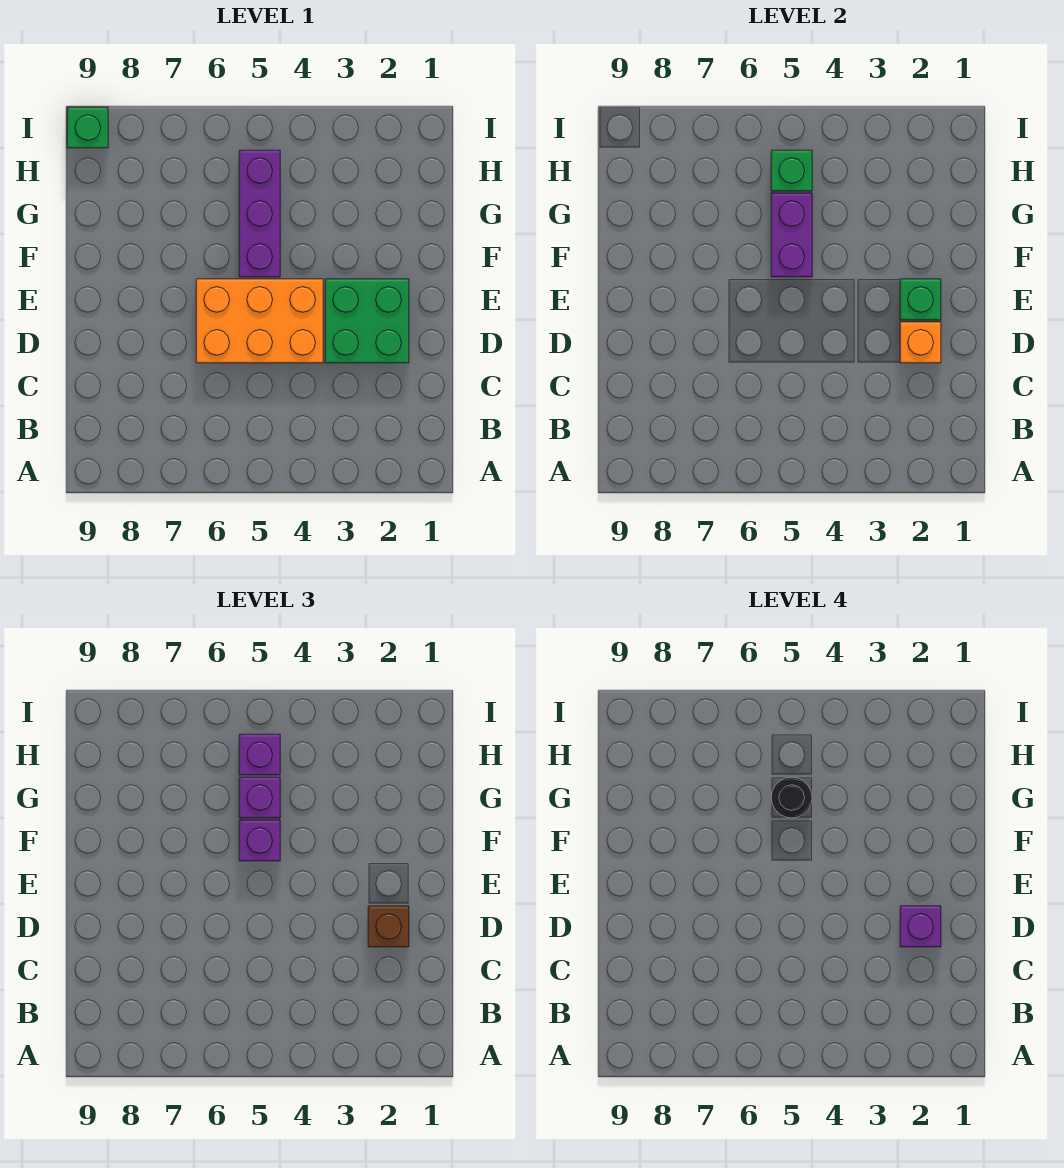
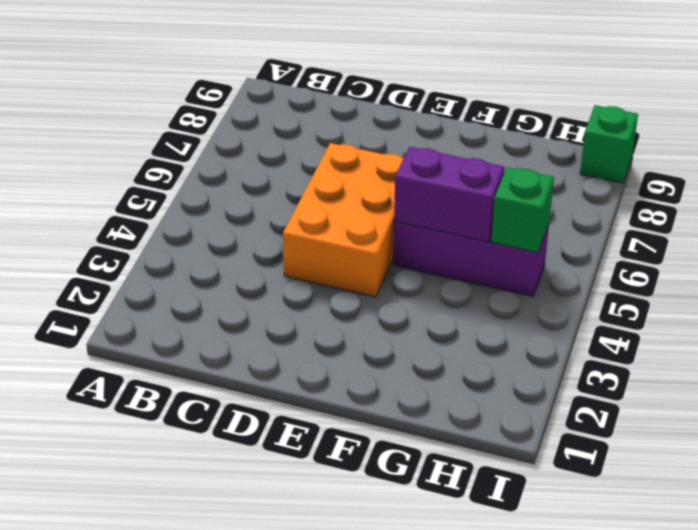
none -> green 2x2 brick [325,279,409,363]
none -> orange 1x1 brick [900,322,941,363]
none -> green 1x1 brick [900,279,941,320]

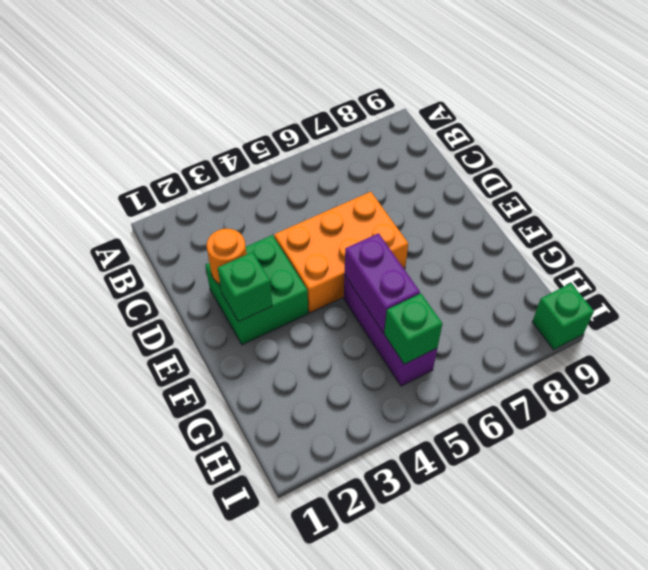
orange 1x1 round brick [207,229,247,284] -> orange 1x1 brick [900,322,941,363]
none -> brown 1x1 brick [368,906,409,947]
none -> purple 1x1 brick [239,820,280,861]
none -> purple 1x1 brick [239,777,280,818]

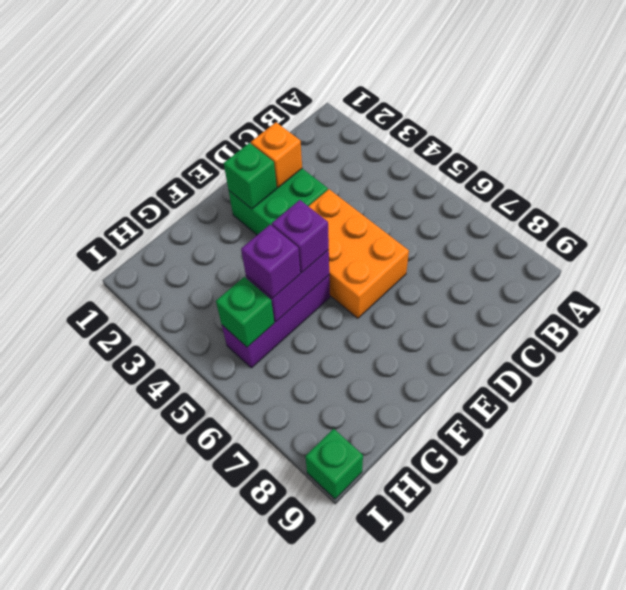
none -> brown 1x1 brick [368,906,409,947]
none -> purple 1x1 brick [239,734,280,775]
none -> purple 1x1 brick [900,906,941,947]

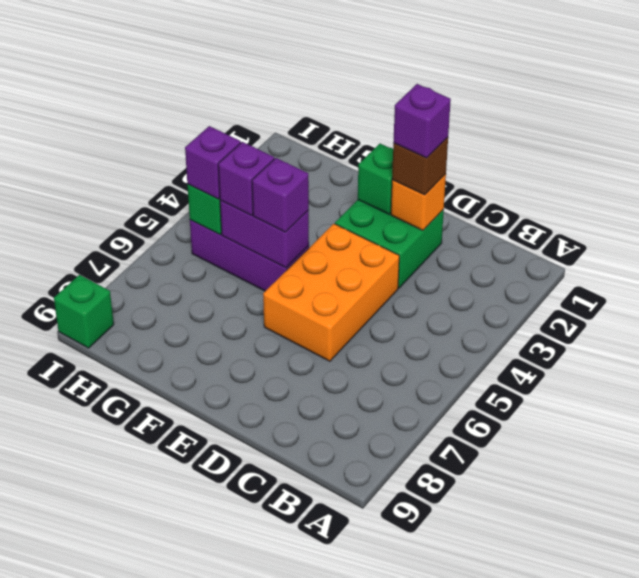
none -> black 1x1 round brick [771,777,812,818]

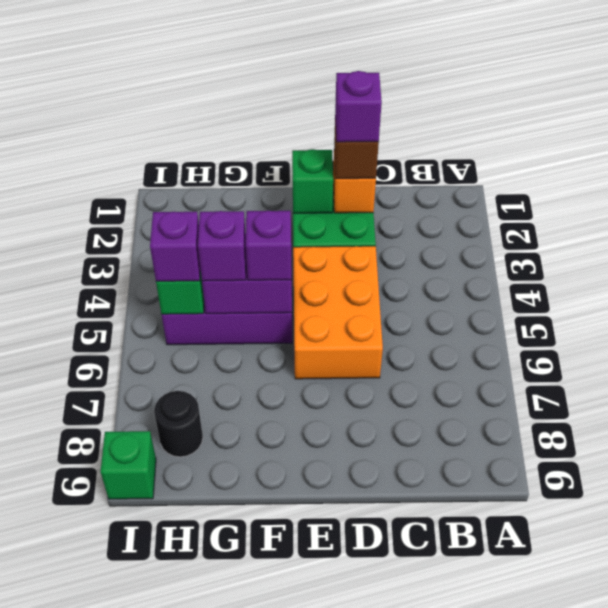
black 1x1 round brick [154,391,203,457] -> black 1x1 round brick moved to [771,777,812,818]

